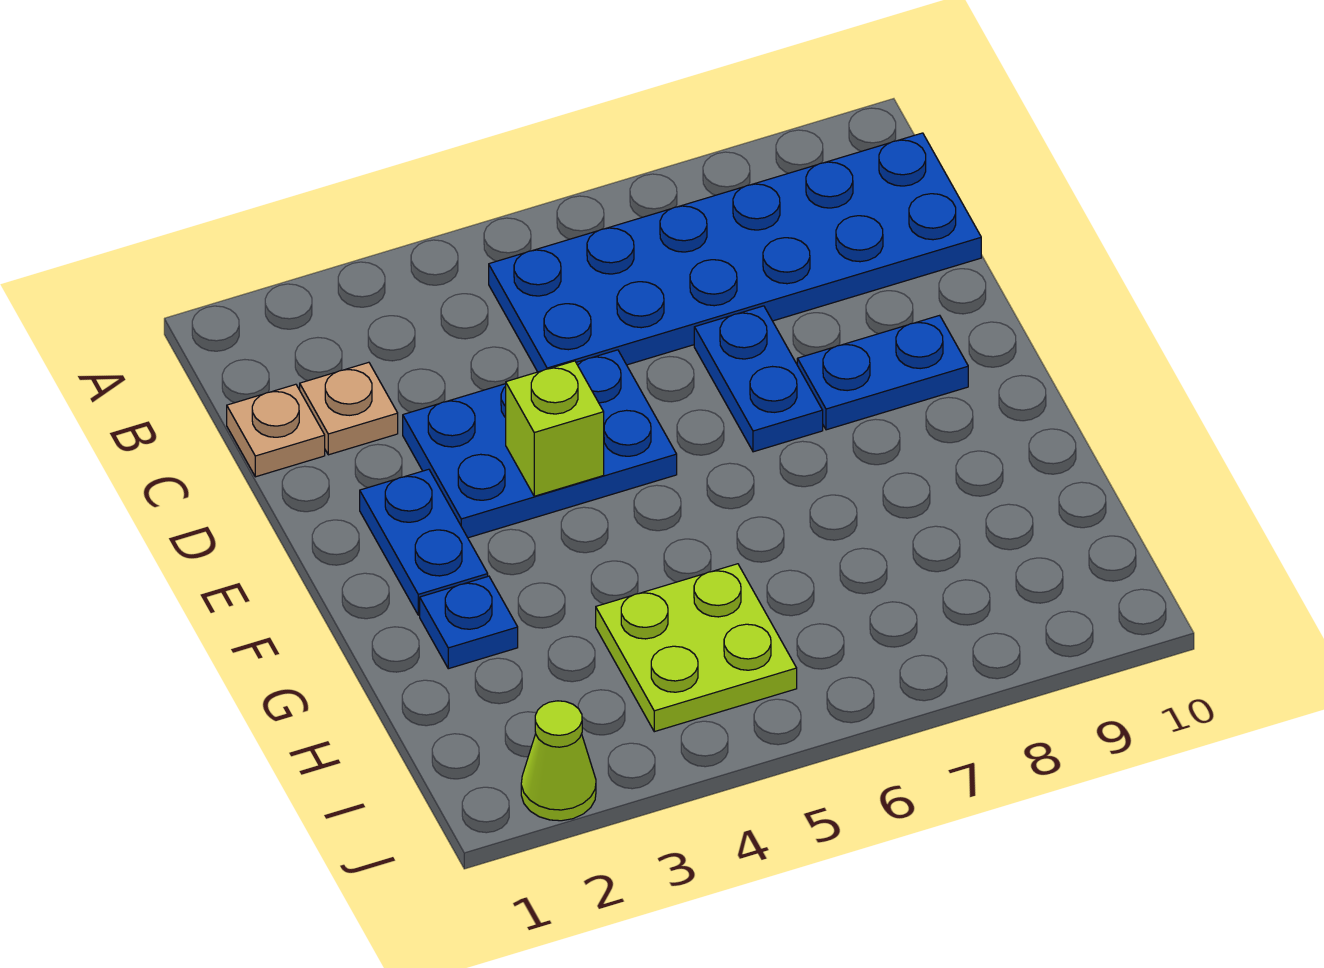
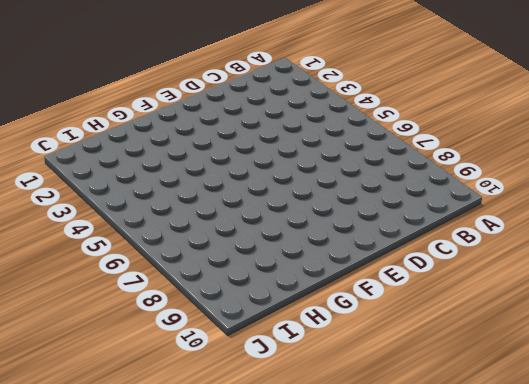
none -> blue 2x6 plate [489,133,981,372]
none -> tan 1x1 plate [227,384,325,477]

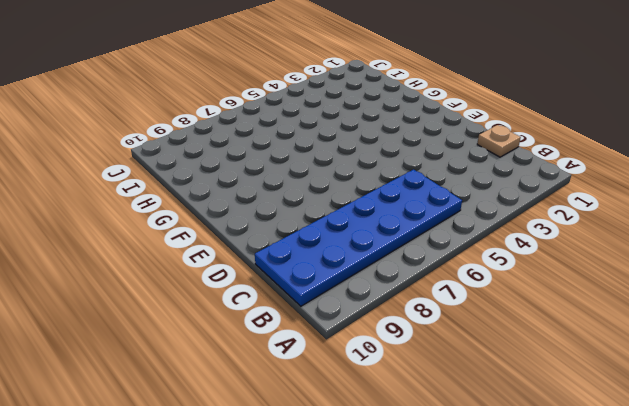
none -> tan 1x1 plate [300,362,398,455]
none -> blue 2x3 plate [403,350,677,538]

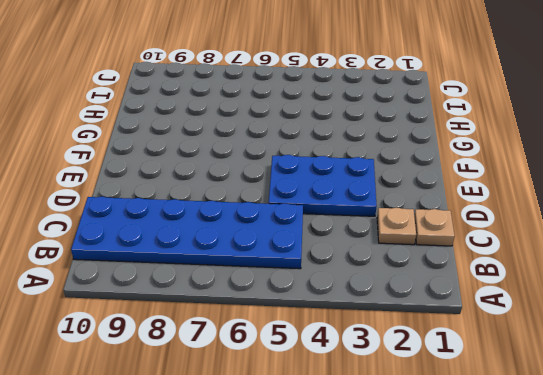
none -> blue 1x2 plate [694,306,823,452]
none -> blue 1x2 plate [360,469,488,615]

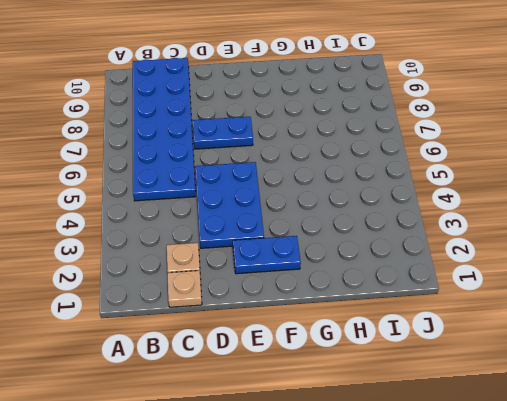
none -> blue 1x2 plate [797,315,968,430]
none -> blue 1x1 plate [420,576,518,669]

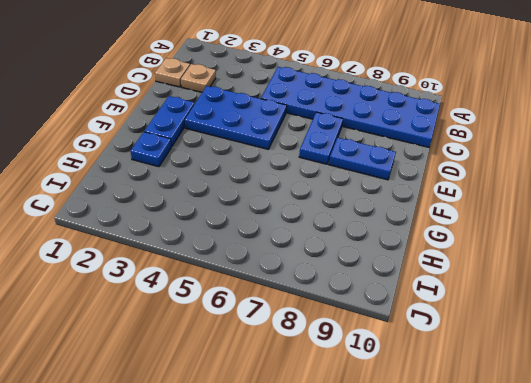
none -> lime 2x2 plate [596,564,797,732]
none -> lime 1x1 cone [521,701,596,821]

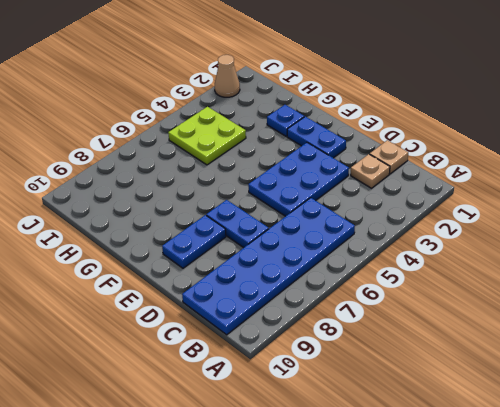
tan 1x1 cone [215,55,240,97] -> lime 1x1 cone [521,701,596,821]
none -> lime 1x1 brick [506,361,604,496]

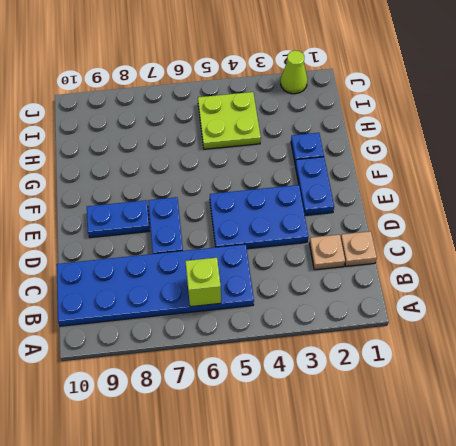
lime 1x1 brick [185,258,221,307] -> lime 1x1 brick moved to [506,361,604,496]

